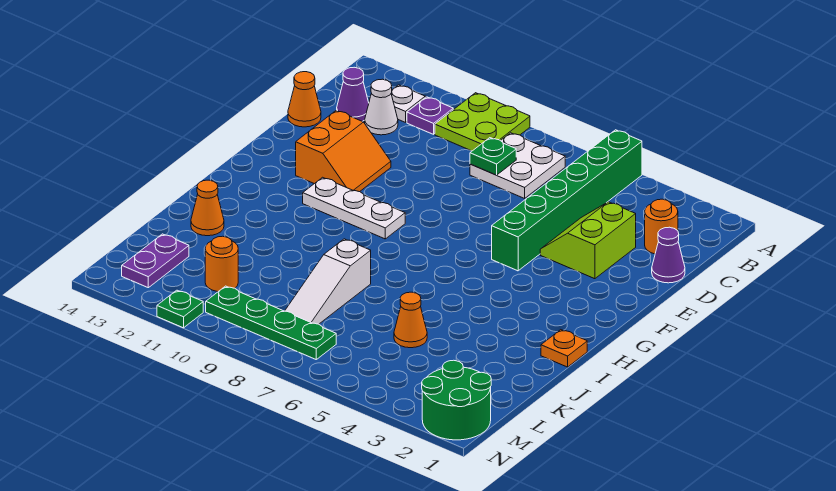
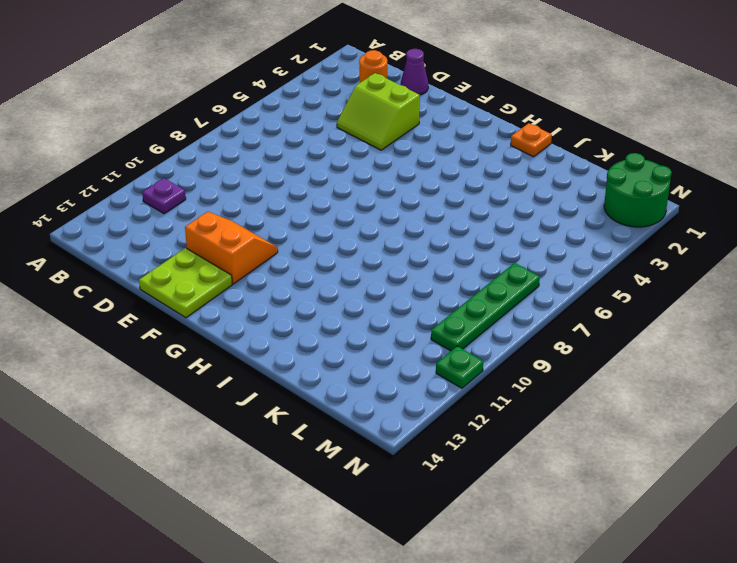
lime 2x2 plate [139,248,232,318] -> lime 2x2 plate moved to [435,93,530,151]
none -> green 1x6 brick [492,130,642,271]
none -> white 2x2 plate [470,133,565,198]
none -> white 1x1 plate [391,85,425,122]

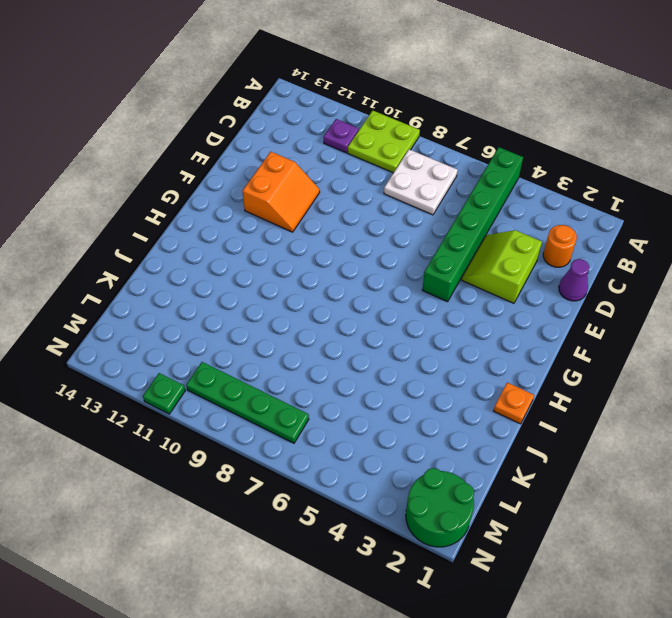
none -> white 1x1 plate [391,85,425,122]
none -> white 1x1 cone [365,79,398,135]
none -> purple 1x1 cone [337,67,369,121]

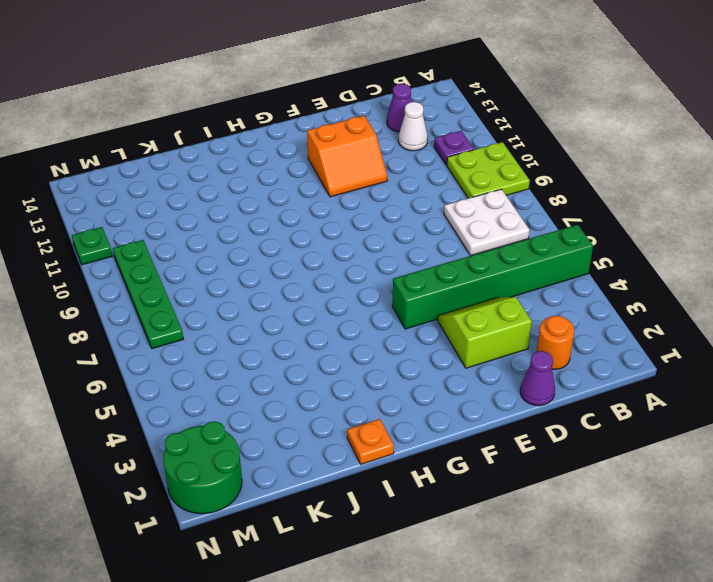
none -> white 1x1 plate [391,85,425,122]
none -> orange 1x1 cone [288,72,321,127]
none -> white 1x3 plate [303,177,405,239]

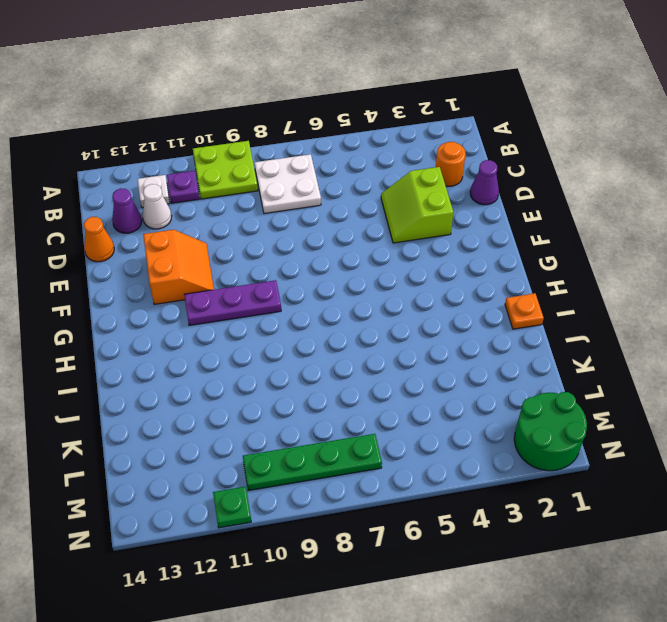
purple 1x3 plate [184,280,281,325] -> white 1x3 plate [303,177,405,239]
none -> green 1x6 brick [492,130,642,271]
none -> white 1x3 slope [285,239,371,324]
none -> orange 1x1 cone [191,180,224,236]

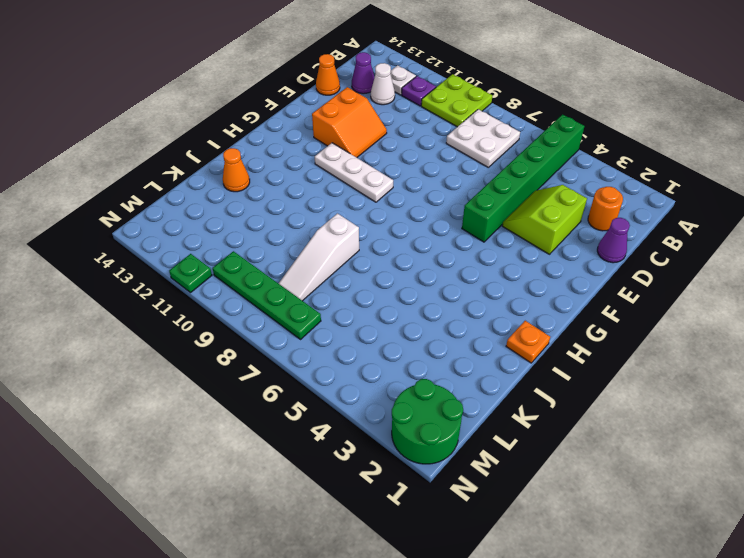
none -> orange 1x1 cone [394,292,427,348]
none -> orange 1x1 round brick [205,236,238,292]
none -> purple 1x2 plate [122,234,189,288]

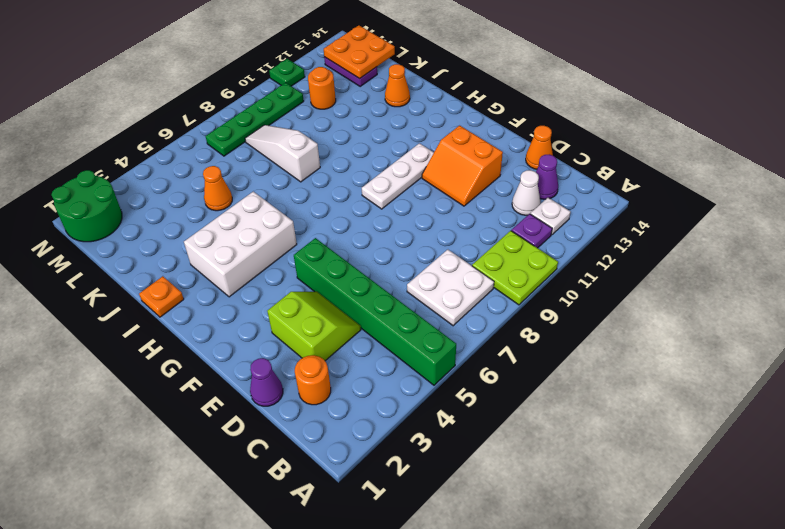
white 2x3 brick [184,192,297,297] -> none
orange 2x2 plate [324,25,395,79] -> none
none -> green 1x1 plate [470,138,516,175]

